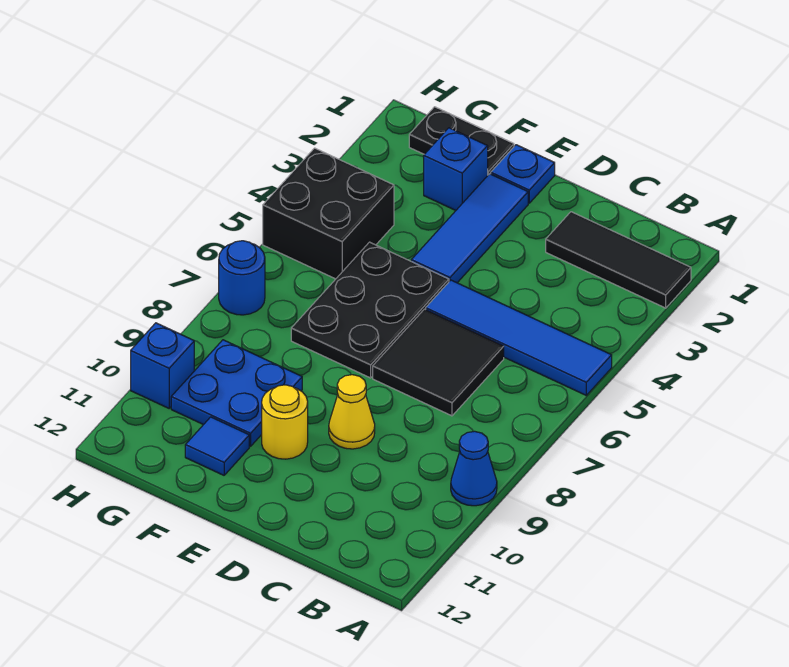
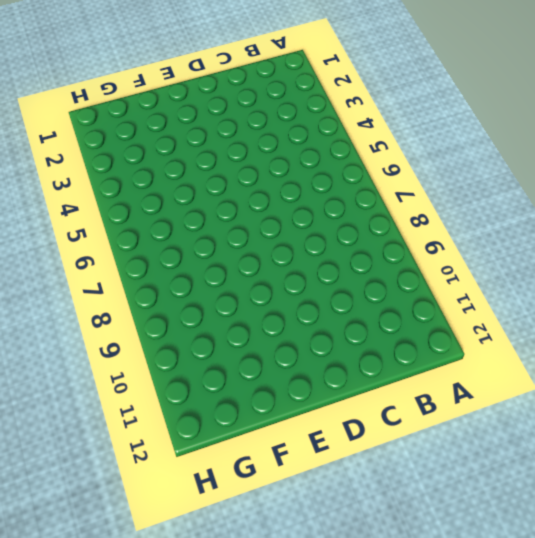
none -> black 1x3 tile [546,212,691,308]
none -> blue 1x4 tile [426,280,612,395]
none -> blue 1x1 cone [451,431,497,506]

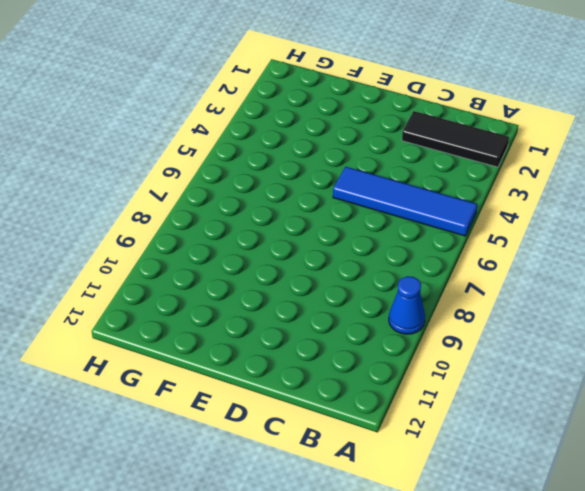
none -> black 2x2 tile [373,309,504,416]
none -> yellow 1x1 cone [329,375,375,449]
none -> blue 1x1 plate [491,145,555,203]

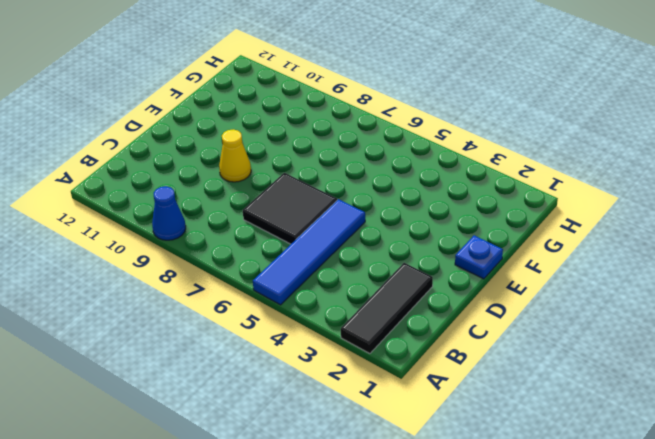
none -> blue 1x3 tile [411,174,528,283]
none -> black 2x3 plate [291,242,449,378]
none -> yellow 1x1 round brick [262,385,308,459]

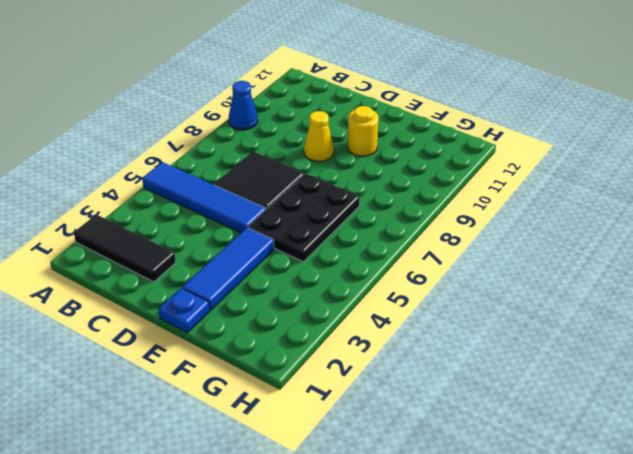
none -> black 1x2 plate [409,107,514,175]
none -> blue 1x1 brick [424,128,488,210]
none -> blue 2x2 plate [171,340,302,446]

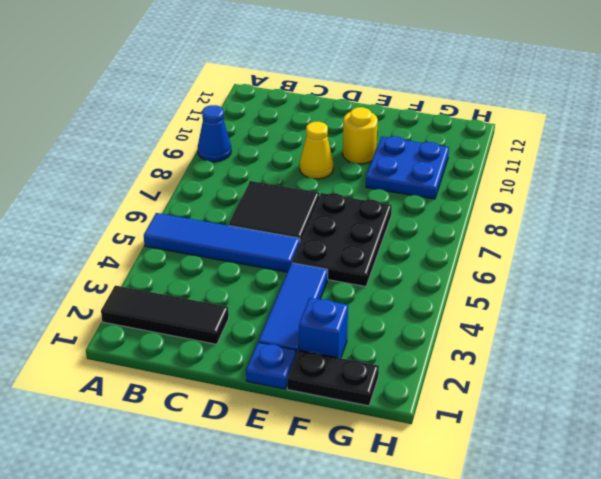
none -> blue 1x1 tile [185,417,249,475]
none -> black 2x2 brick [263,148,394,279]
none -> blue 1x1 round brick [219,241,265,315]

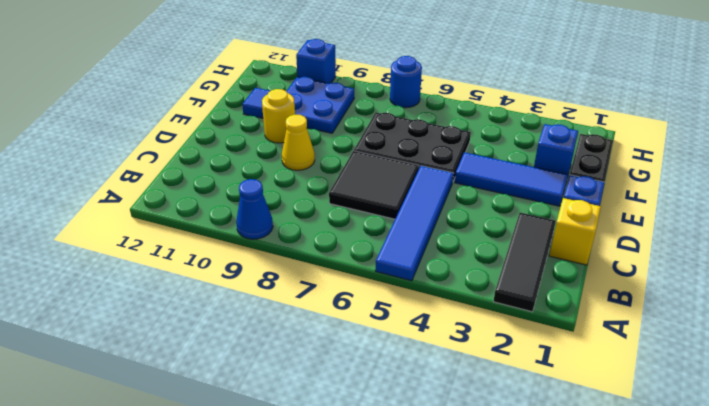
yellow 1x1 brick [549,198,601,265] -> none
none -> black 2x2 brick [263,148,394,279]

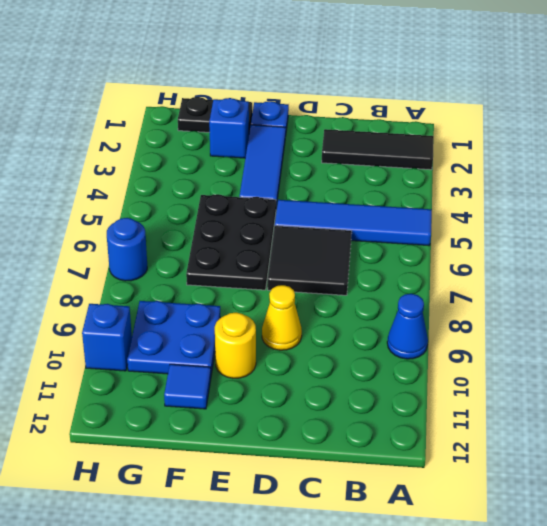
none -> black 2x2 brick [263,148,394,279]

